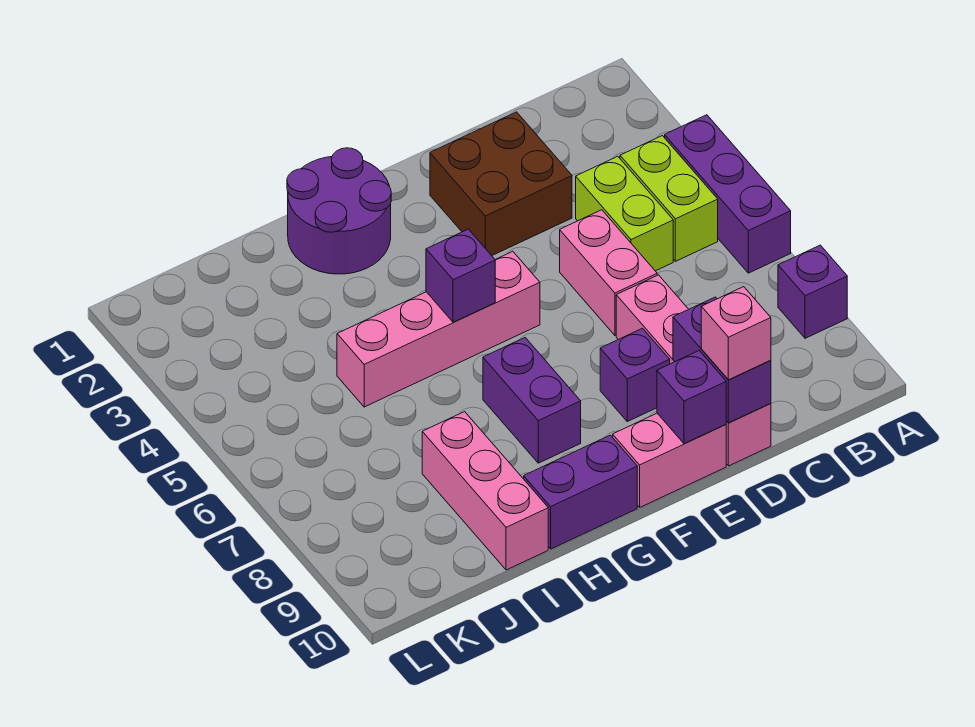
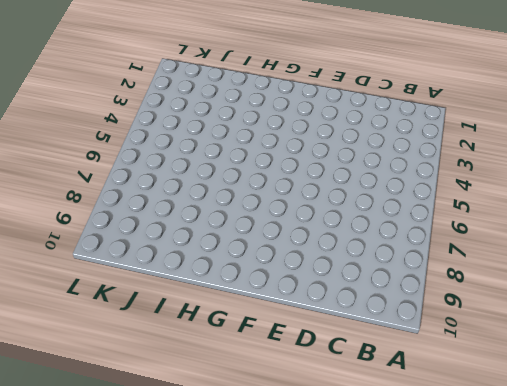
none -> purple 1x3 brick [665,115,791,273]
none -> purple 1x1 brick [778,245,847,338]
none -> lime 1x2 brick [620,136,718,261]

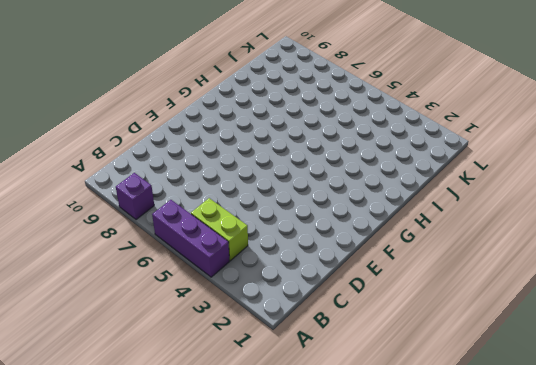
none -> lime 1x2 brick [576,156,673,271]
none -> brown 2x2 brick [430,112,572,256]
none -> pink 1x2 brick [560,210,657,335]

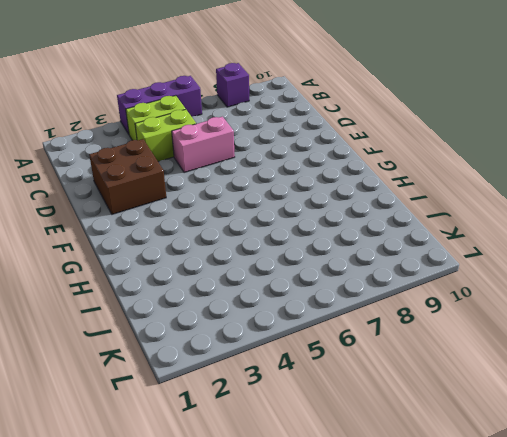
none -> pink 1x4 brick [616,275,771,466]
none -> purple 1x1 brick [600,328,670,421]
none -> pink 1x2 brick [613,413,726,507]

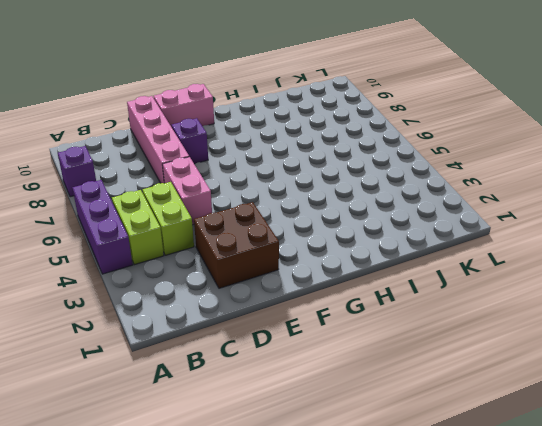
none -> pink 1x4 brick [337,251,540,407]
none -> purple 2x2 round brick [287,148,391,274]
none -> purple 1x2 brick [483,338,581,463]

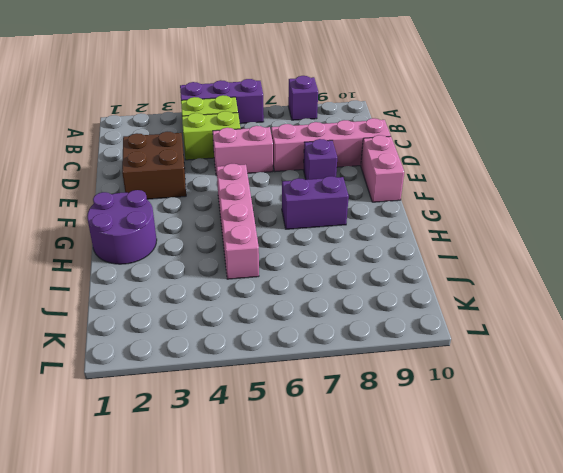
none -> purple 1x2 brick [524,435,637,549]
none -> pink 1x3 brick [422,412,548,570]
none -> purple 1x2 brick [673,297,771,423]

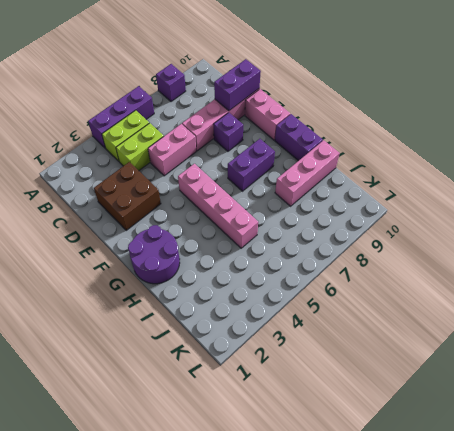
none -> purple 1x1 brick [657,351,726,444]
none -> purple 1x1 brick [426,229,495,322]
none -> pink 1x1 brick [701,287,771,380]

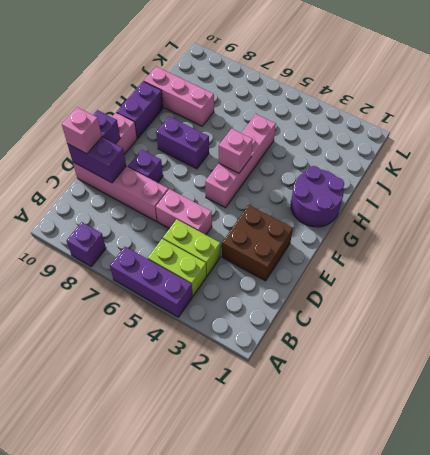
pink 1x1 brick [219,129,253,173] -> purple 1x1 brick [426,229,495,322]

